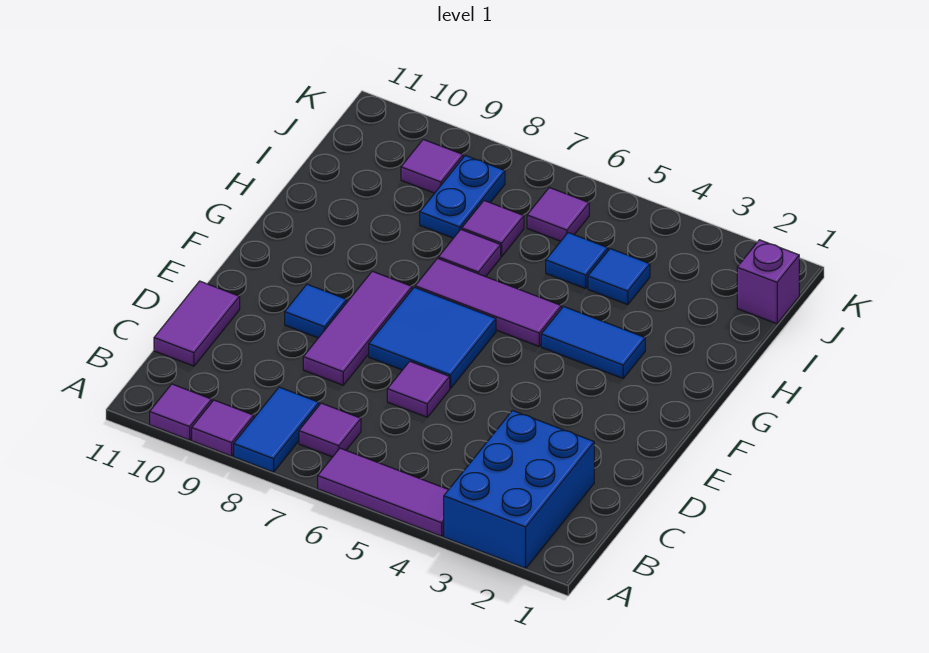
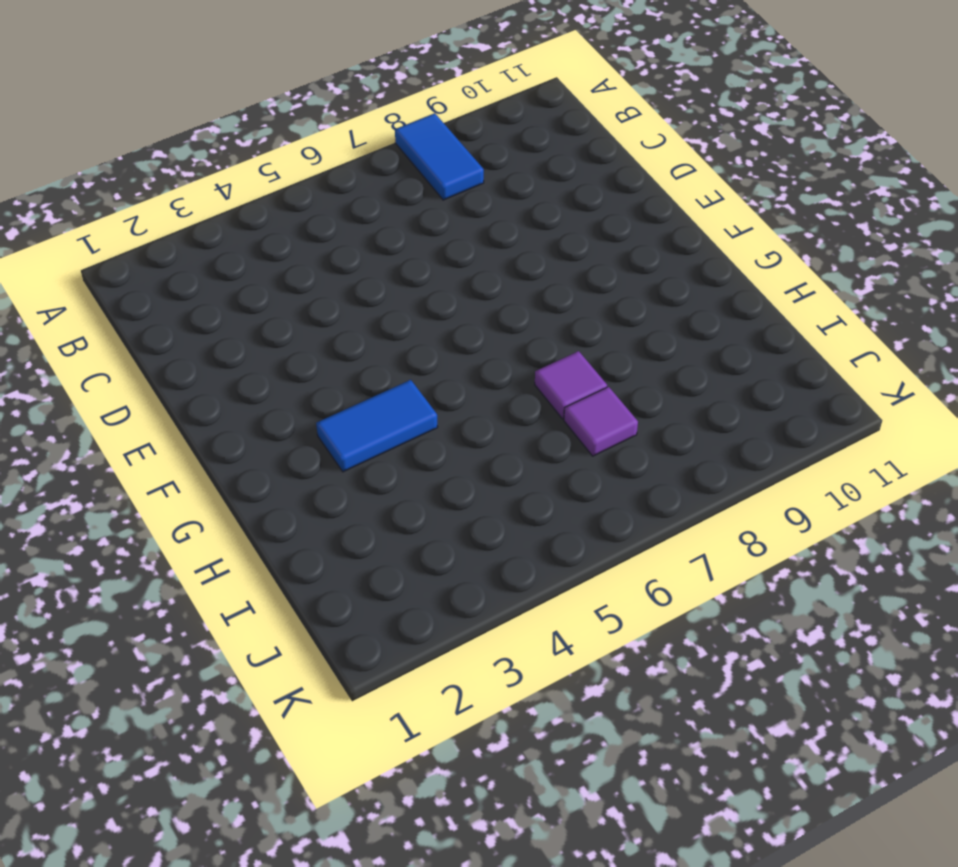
none -> blue 2x3 brick [444,411,594,568]
none -> purple 1x3 tile [318,448,448,536]
none -> purple 1x1 tile [192,400,254,456]

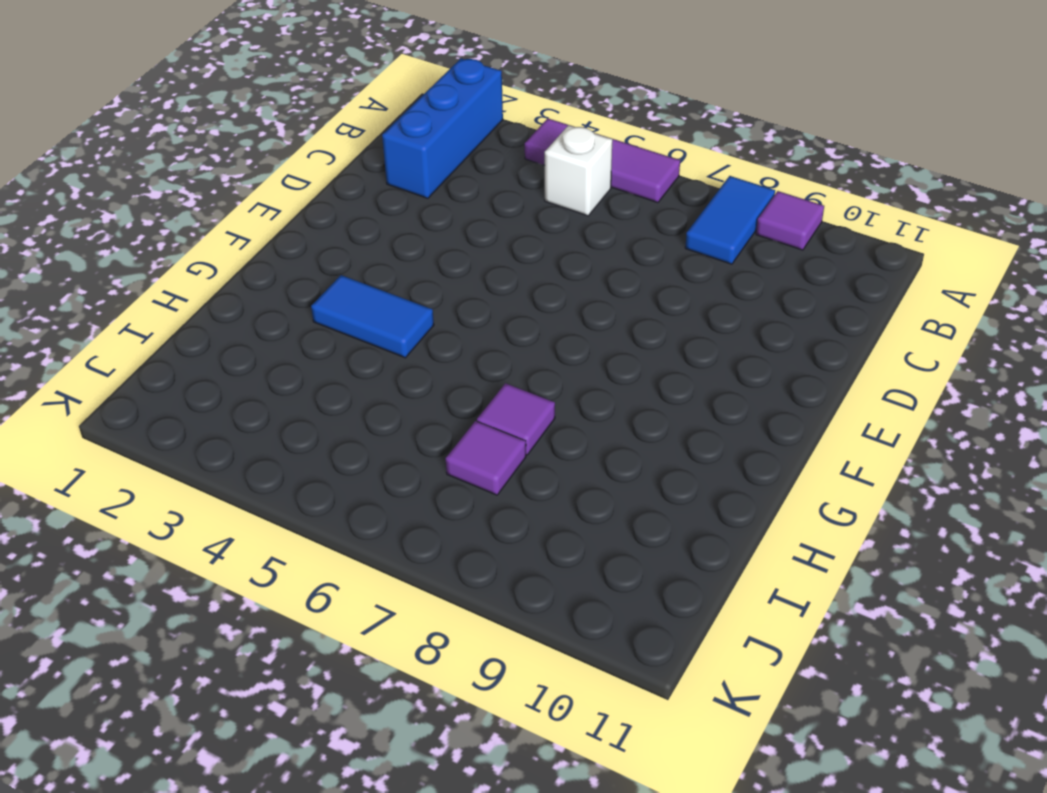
blue 1x3 brick [382,58,503,198] -> blue 2x3 brick [444,411,594,568]
white 1x1 brick [545,125,612,216] -> none
none -> purple 1x1 tile [150,384,212,440]
none -> purple 1x1 tile [299,403,361,457]
none -> purple 1x2 tile [154,281,240,366]

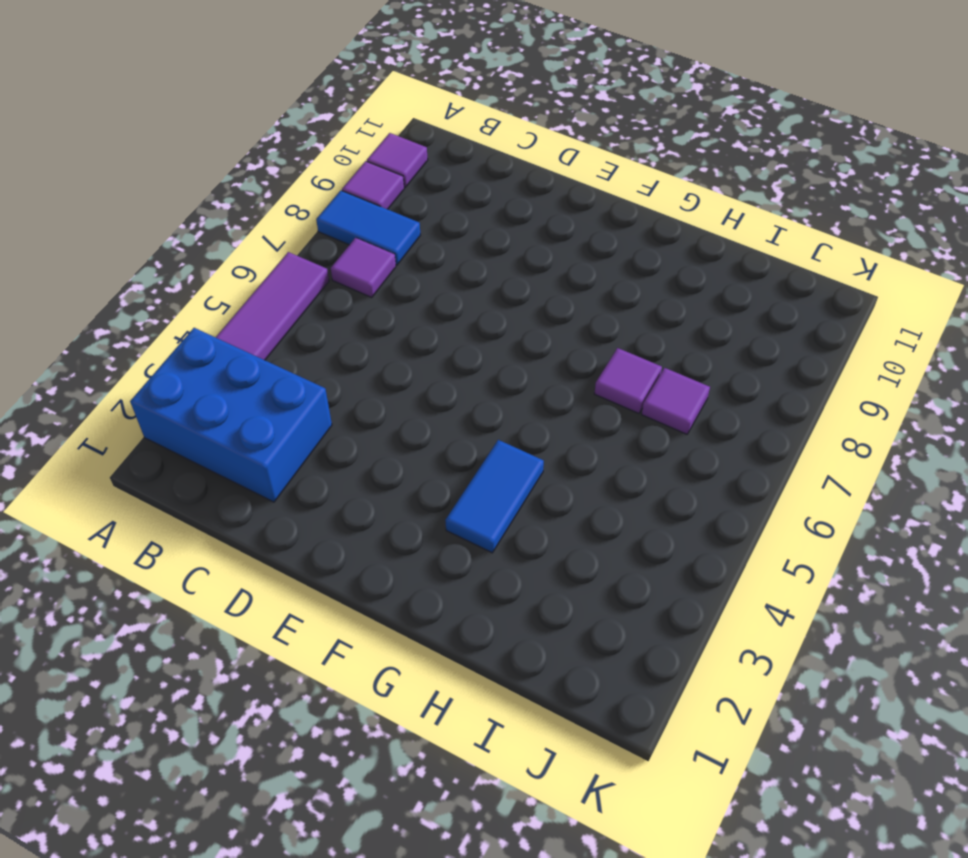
none -> purple 1x2 tile [154,281,240,366]
none -> purple 1x1 tile [387,361,450,417]
none -> purple 1x3 tile [303,271,412,385]

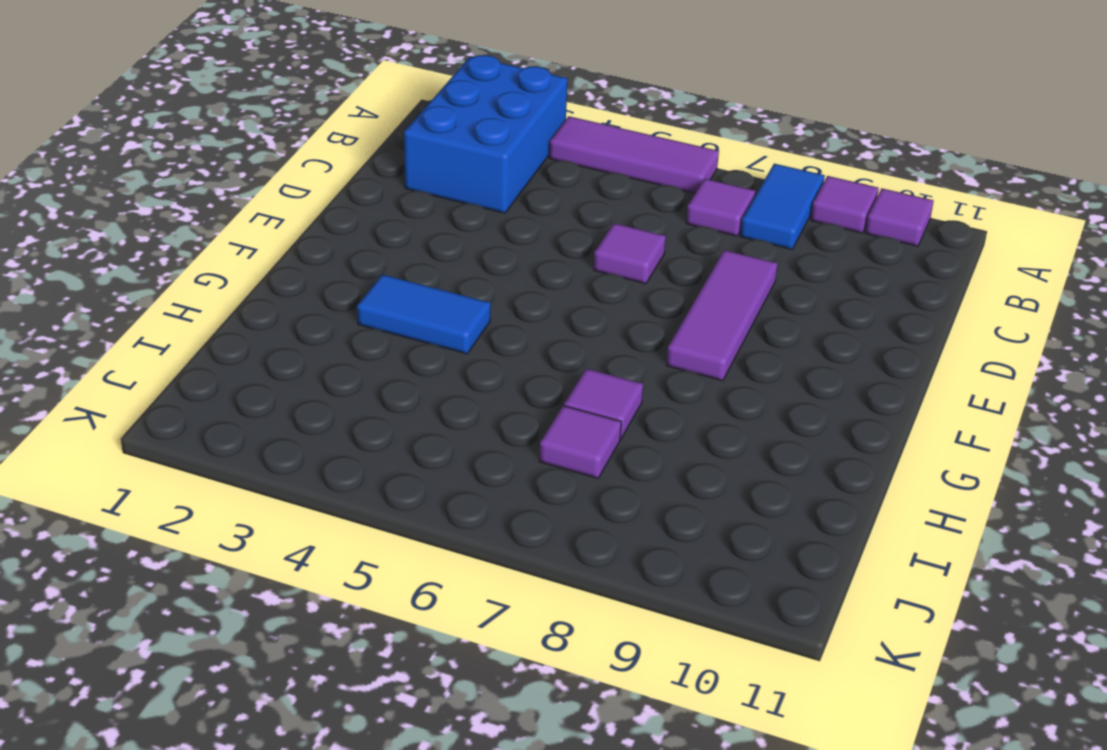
none -> purple 1x2 tile [154,281,240,366]
none -> blue 2x2 tile [369,287,496,388]
none -> blue 1x1 tile [285,284,347,338]

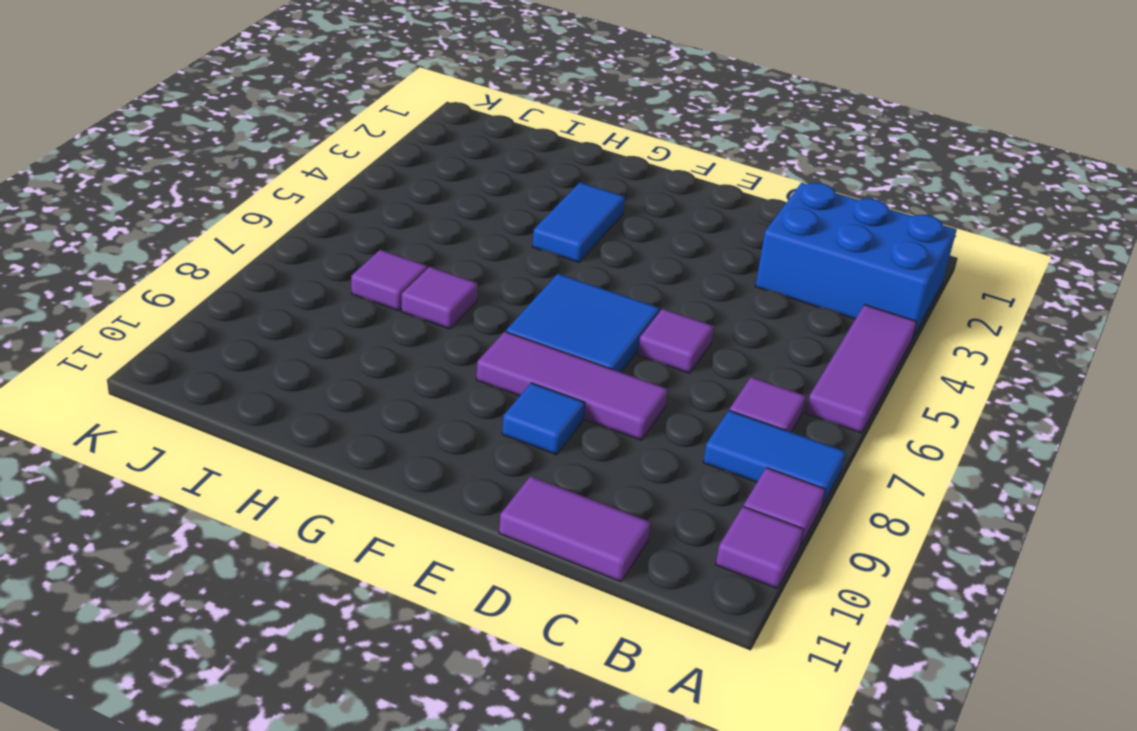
none -> purple 1x3 tile [415,258,561,346]
none -> blue 1x1 tile [588,249,650,305]
none -> blue 1x1 tile [546,233,608,289]

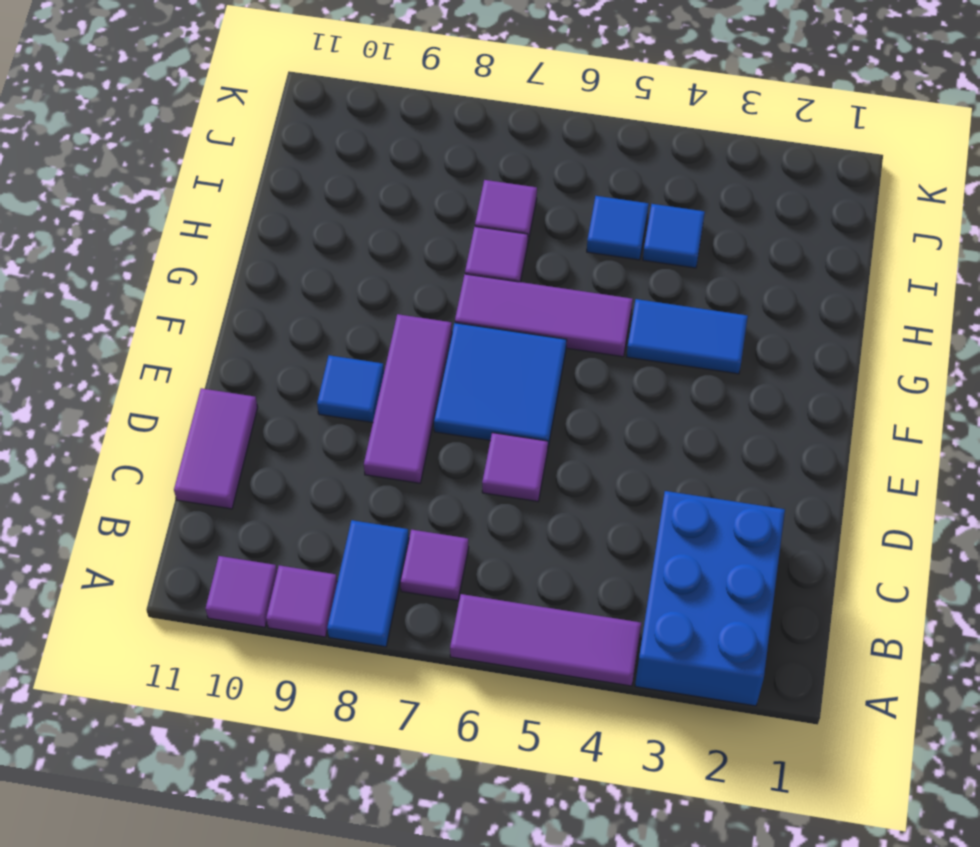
none -> blue 1x2 plate [420,155,505,238]
none -> purple 1x1 brick [737,240,799,324]
none -> purple 1x1 tile [527,188,589,241]

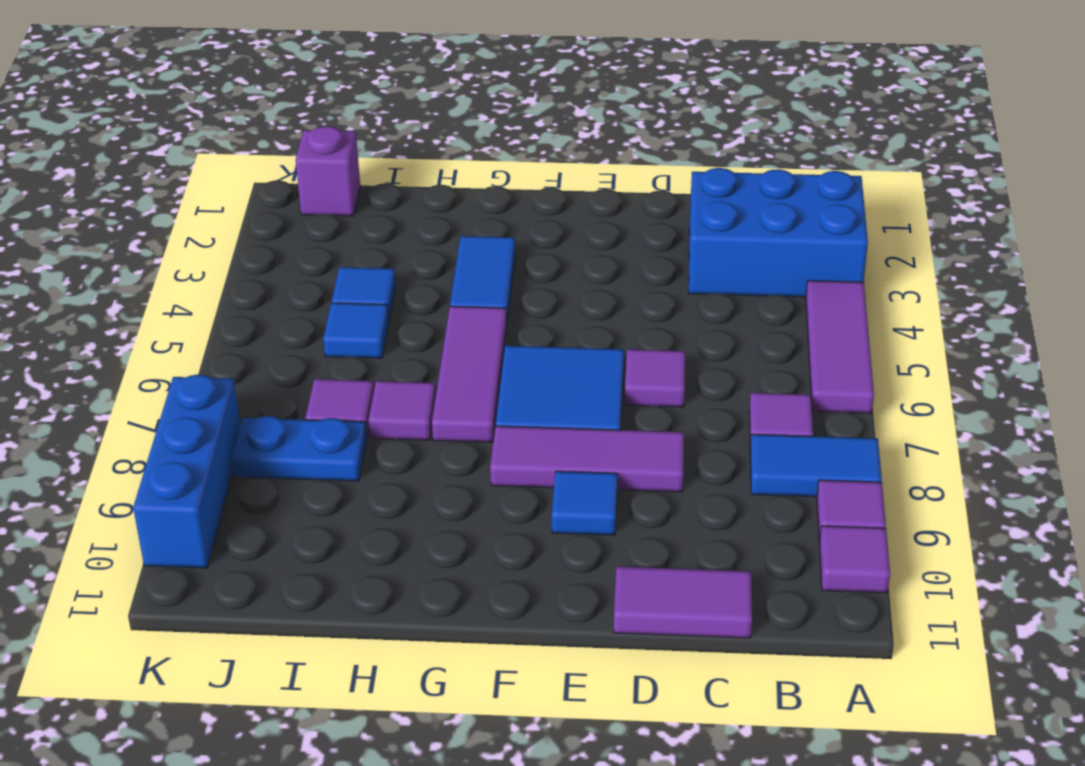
blue 1x3 brick [133,375,240,568] -> none
none -> purple 1x1 tile [527,188,589,241]
none -> purple 1x1 tile [401,139,463,193]

